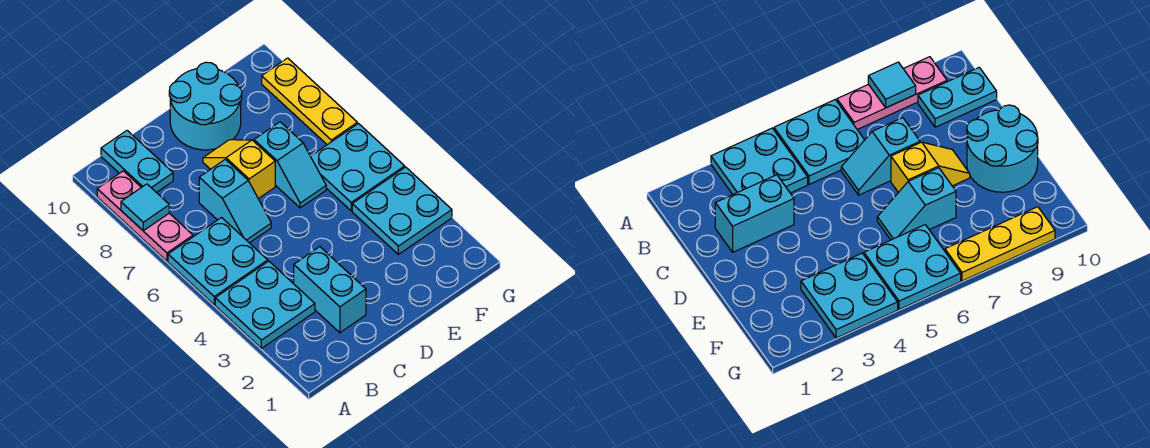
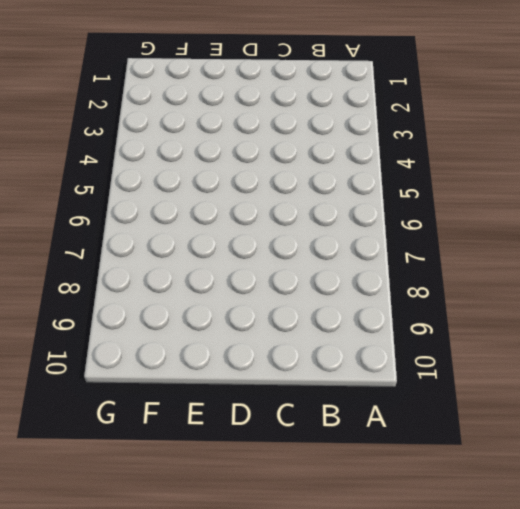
none -> cyan 2x2 plate [215,261,315,348]
none -> cyan 2x2 plate [168,218,268,305]
none -> pink 1x3 plate [97,171,193,261]

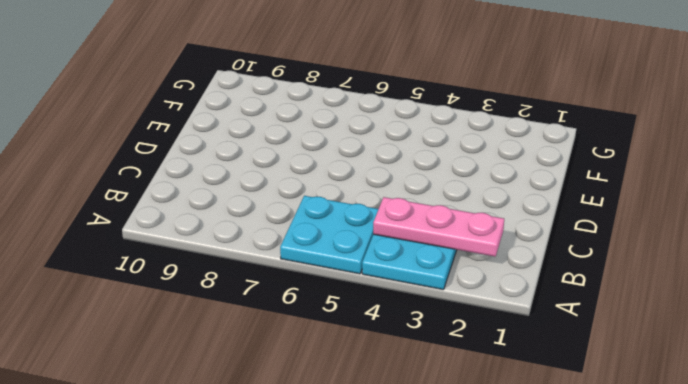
pink 1x3 plate [373,197,504,257] -> pink 1x3 plate moved to [97,171,193,261]
none -> cyan 1x2 plate [101,131,173,193]
none -> cyan 1x2 brick [294,247,366,333]
none -> cyan 1x2 slope [199,159,271,243]

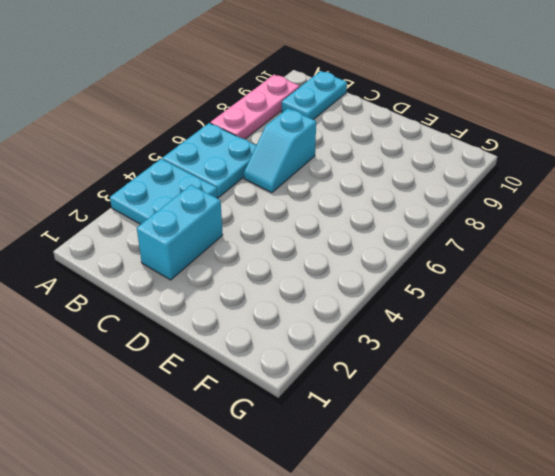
none -> yellow 1x2 slope [203,140,275,199]
none -> cyan 2x2 round brick [169,62,242,150]
none -> cyan 1x2 slope [254,122,326,208]

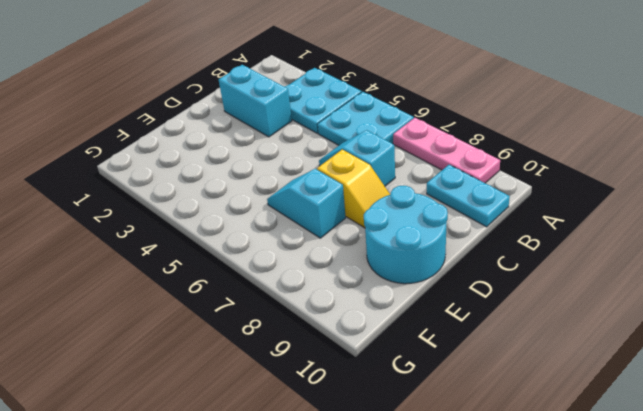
none -> cyan 2x2 plate [352,167,452,254]
none -> cyan 2x2 plate [311,124,405,211]
none -> yellow 1x3 plate [262,58,357,145]

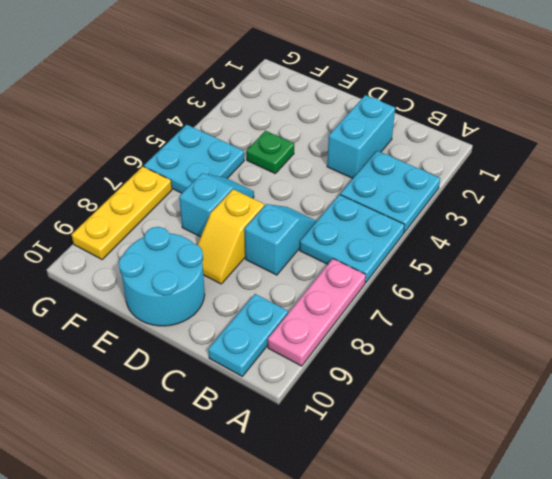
green 1x1 plate [246,131,294,173] -> none
none -> cyan 2x2 plate [352,167,452,254]
none -> cyan 1x1 tile [121,184,169,231]

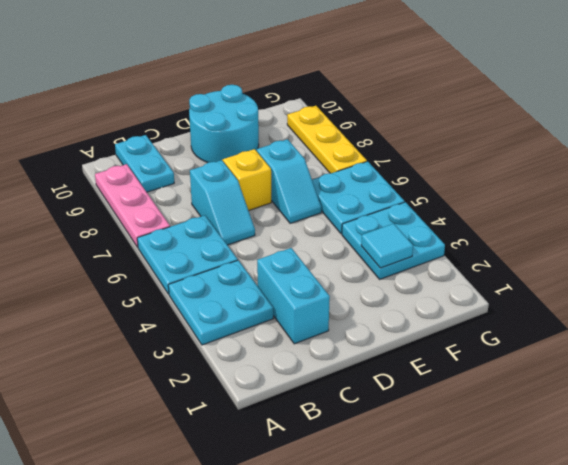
cyan 1x1 tile [361,224,413,268] -> cyan 1x1 tile moved to [121,184,169,231]

